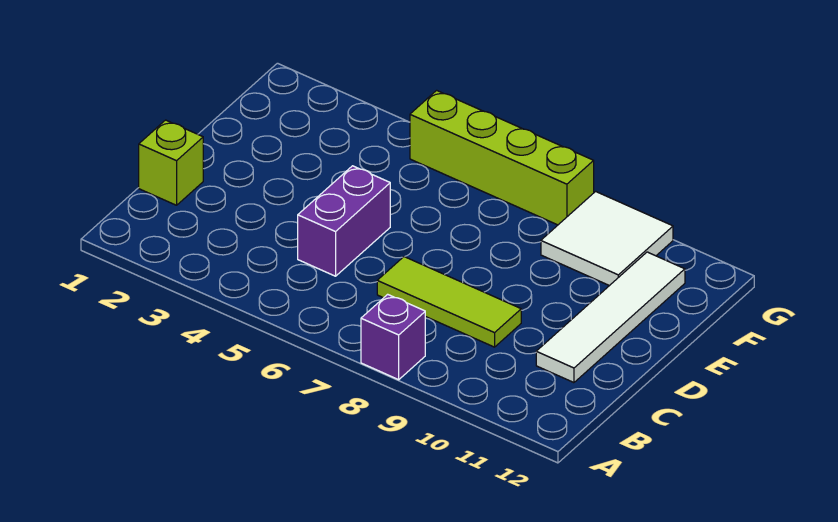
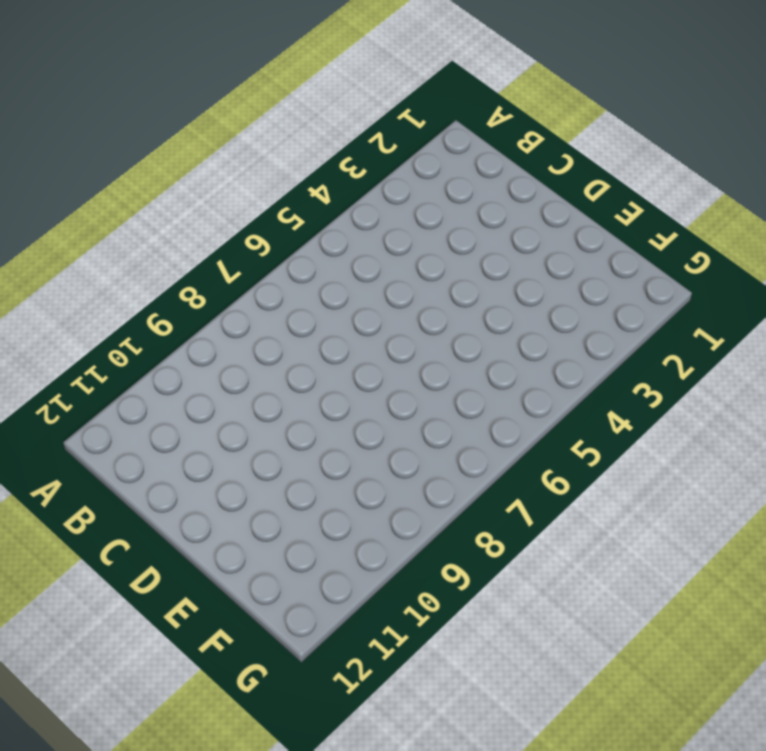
none -> purple 1x1 brick [361,294,425,380]
none -> lime 1x1 brick [139,120,203,205]

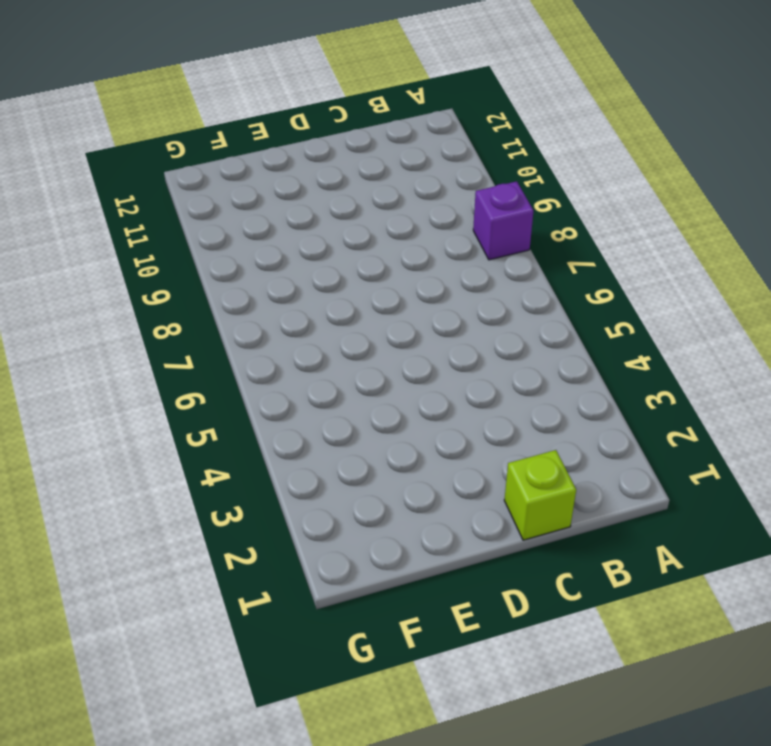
none -> purple 1x2 brick [298,166,390,276]
none -> lime 1x3 tile [377,257,521,347]

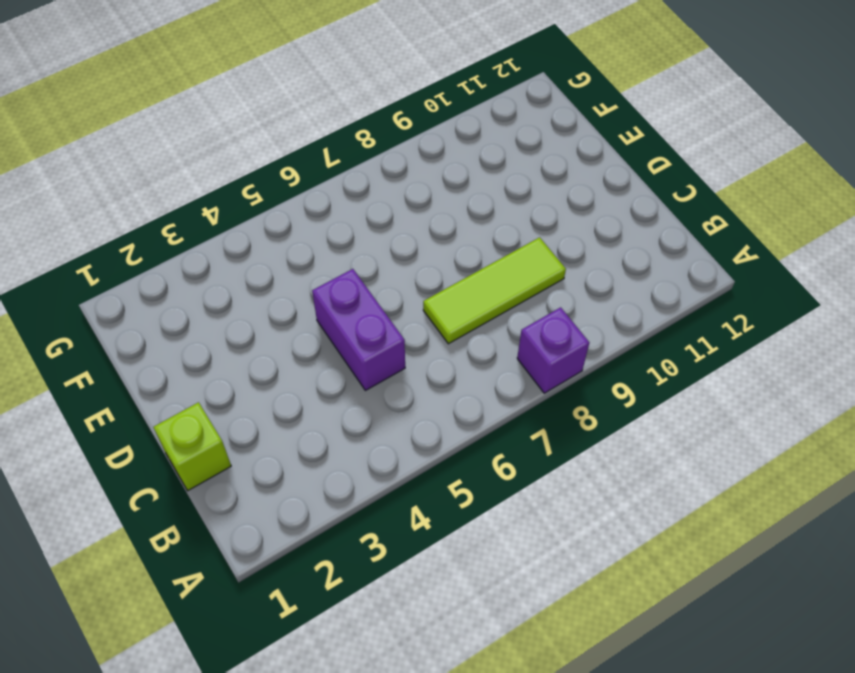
none -> white 1x4 tile [536,252,685,383]
none -> white 2x2 tile [541,191,673,286]

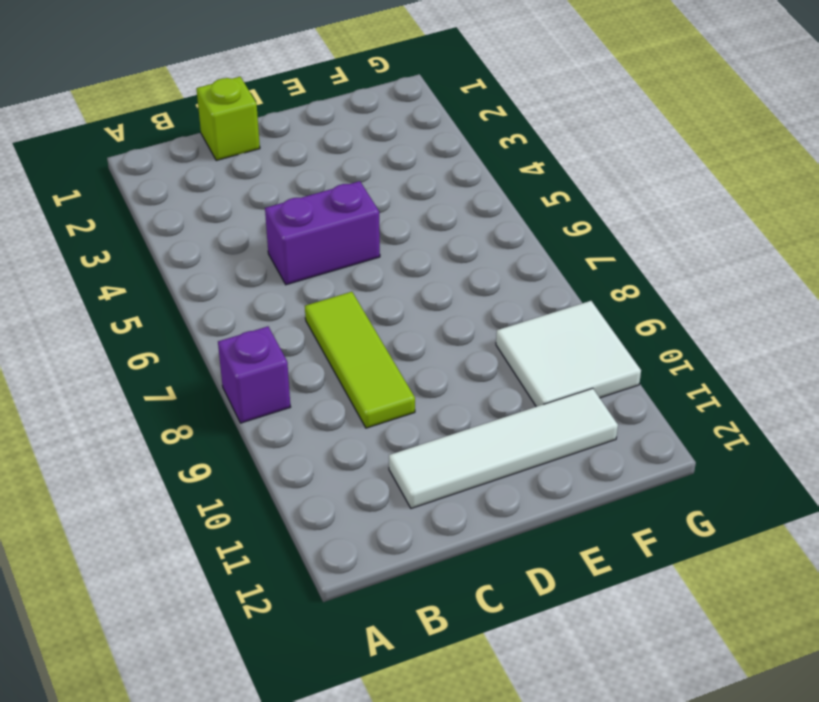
none -> lime 1x4 brick [410,90,594,225]

